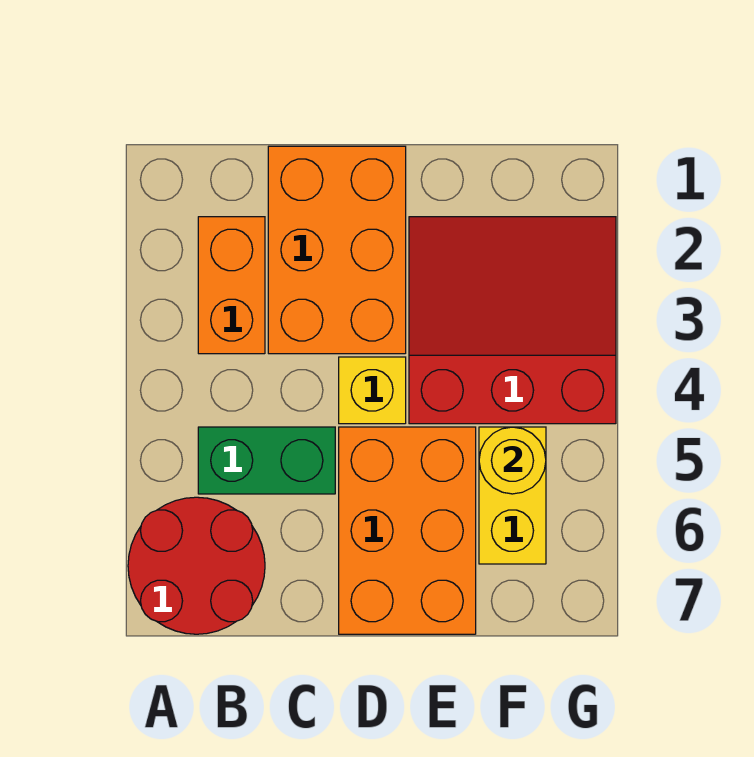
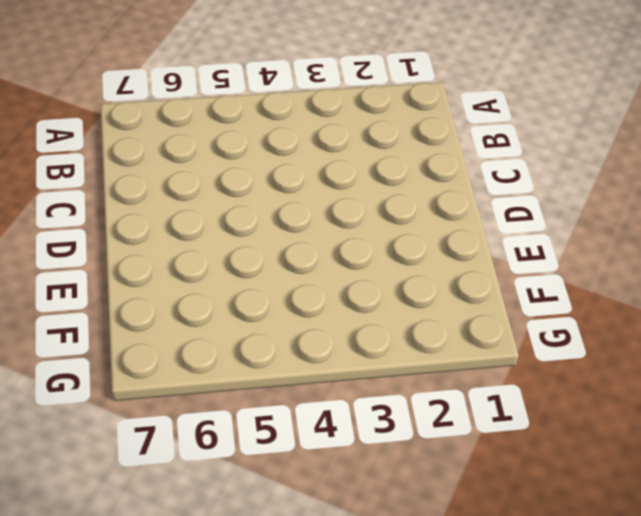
none -> red 2x2 round brick [128,497,265,634]
none -> orange 1x2 brick [198,217,265,354]

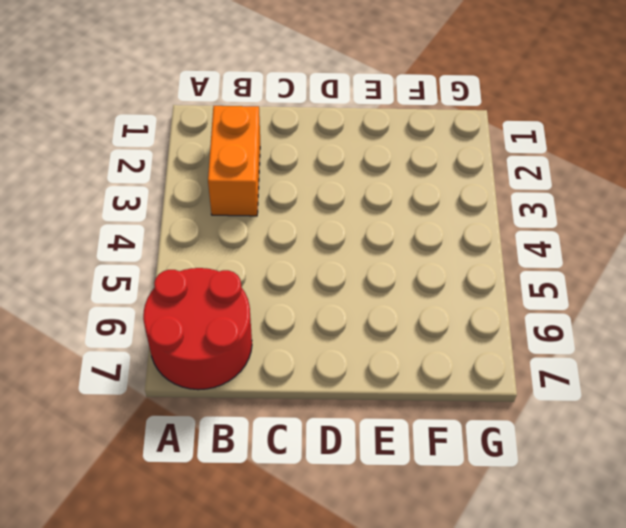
none -> green 1x2 brick [198,427,335,494]
none -> orange 2x3 brick [268,146,406,354]

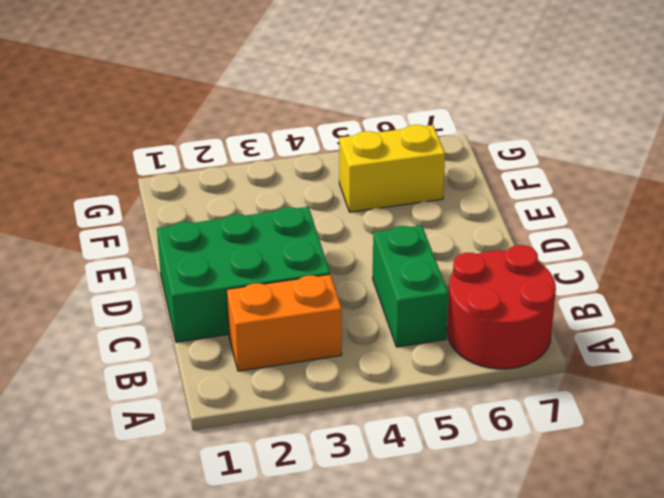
green 2x3 brick [157,207,330,342] -> orange 2x3 brick [268,146,406,354]
none -> yellow 1x1 brick [339,357,406,424]
none -> orange 2x3 brick [339,427,476,634]

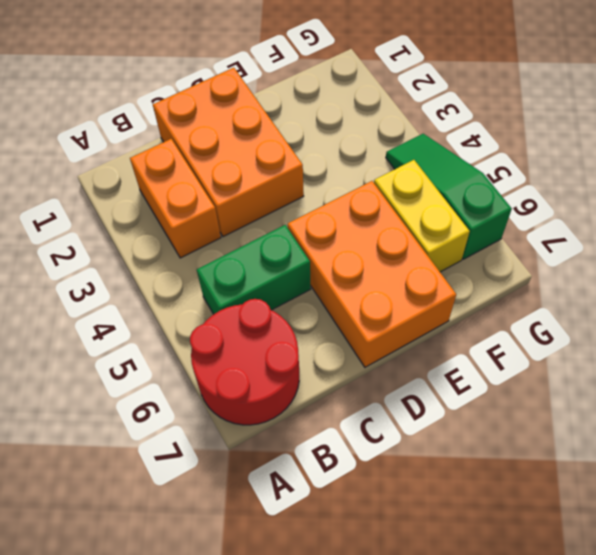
green 1x3 slope [386,134,512,259] -> red 3x3 slope [409,217,616,424]
none -> yellow 1x1 brick [339,357,406,424]
none -> yellow 1x1 round brick [479,427,546,494]

